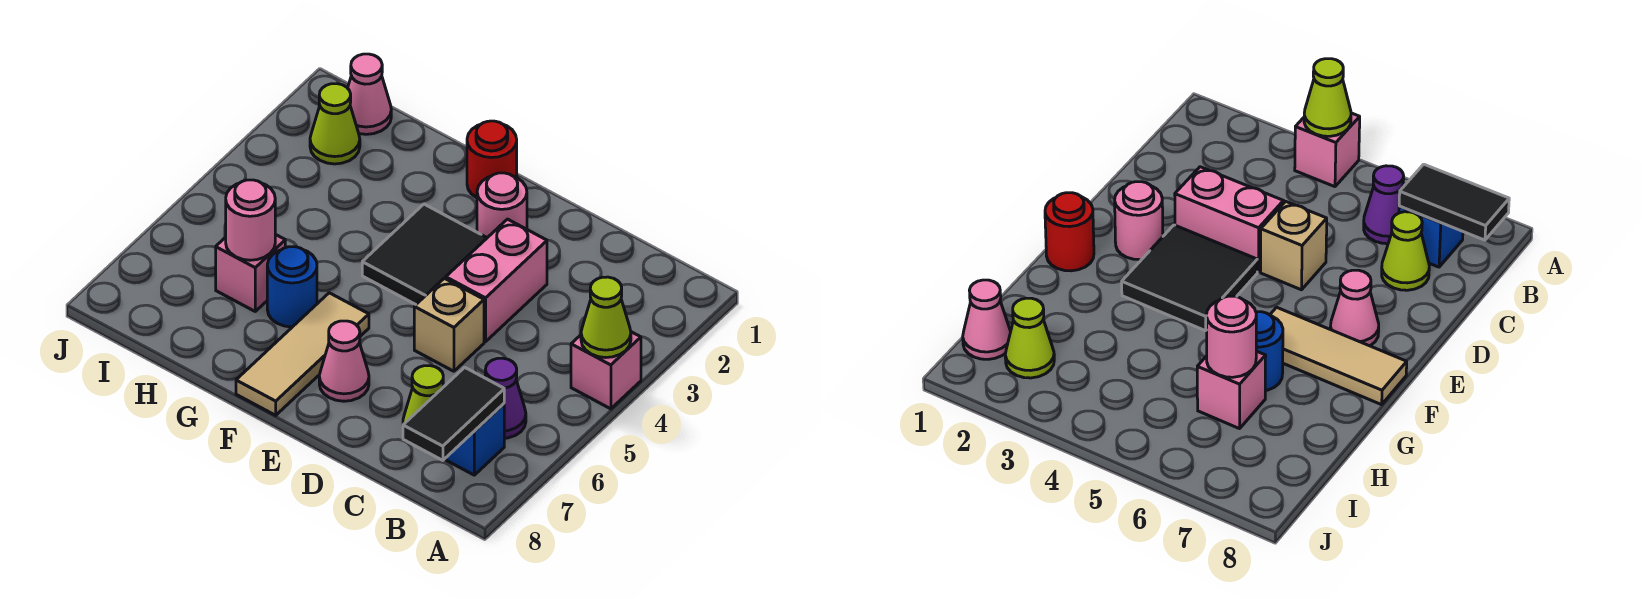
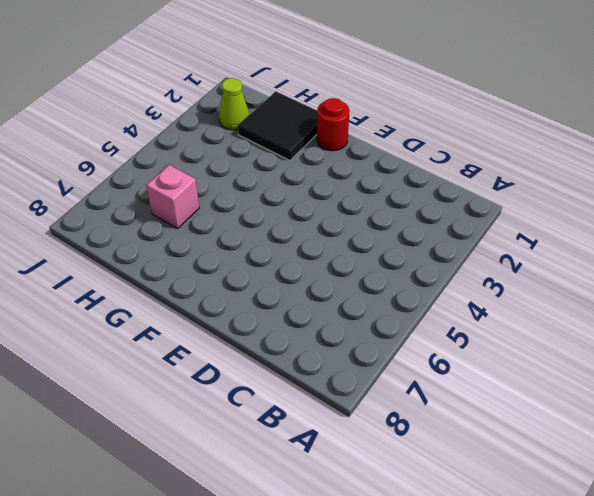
black 2x2 tile [238,91,317,160] -> black 2x2 tile moved to [362,204,487,304]
none -> pink 1x1 brick [571,332,641,409]
none -> purple 1x1 cone [485,358,526,438]
none -> blue 1x1 brick [445,404,504,475]

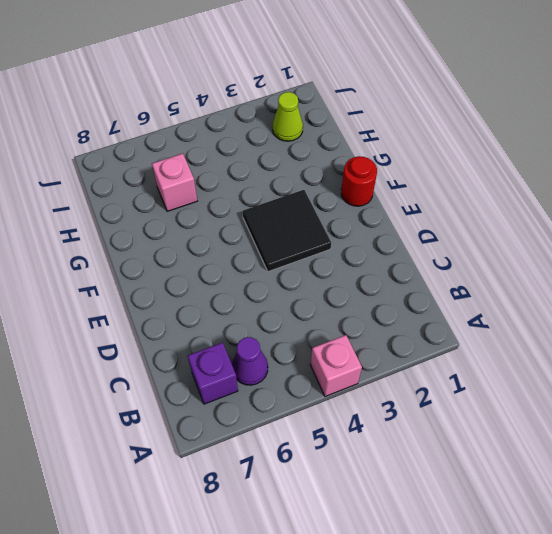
purple 1x1 brick [188,342,238,404] -> blue 1x1 brick [445,404,504,475]
none -> lime 1x1 cone [403,366,443,425]
none -> pink 1x2 brick [446,219,547,342]
none -> tan 1x1 brick [414,278,484,371]

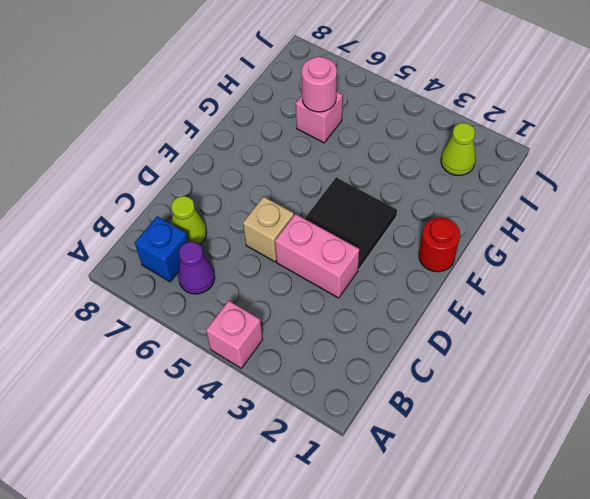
none -> pink 1x1 round brick [477,173,527,238]
none -> pink 1x1 cone [319,321,369,401]
none -> tan 1x3 tile [236,293,369,415]

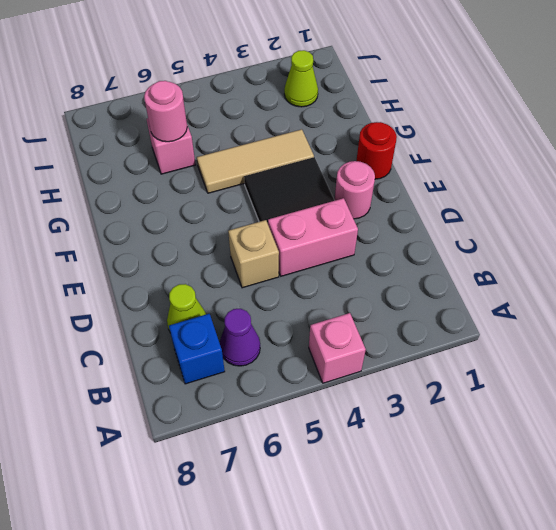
tan 1x3 tile [197,129,314,193] -> tan 1x3 tile moved to [236,293,369,415]
none -> pink 1x1 cone [319,321,369,401]
none -> blue 1x1 round brick [267,247,317,327]
none -> pink 1x1 cone [348,54,391,134]

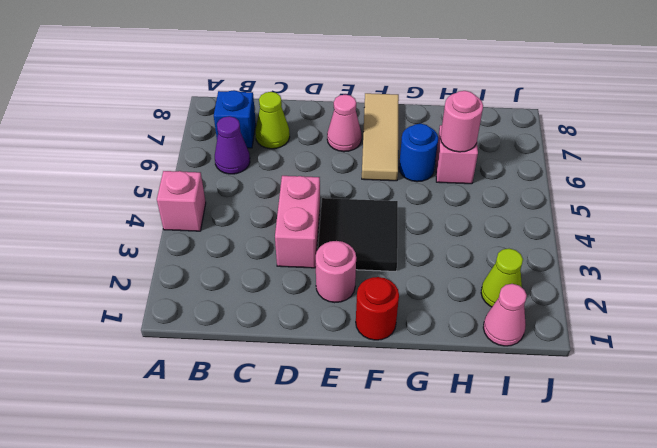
none -> tan 1x1 brick [414,278,484,371]
none -> lime 1x1 cone [581,277,631,358]
none -> black 1x2 tile [403,367,504,460]

